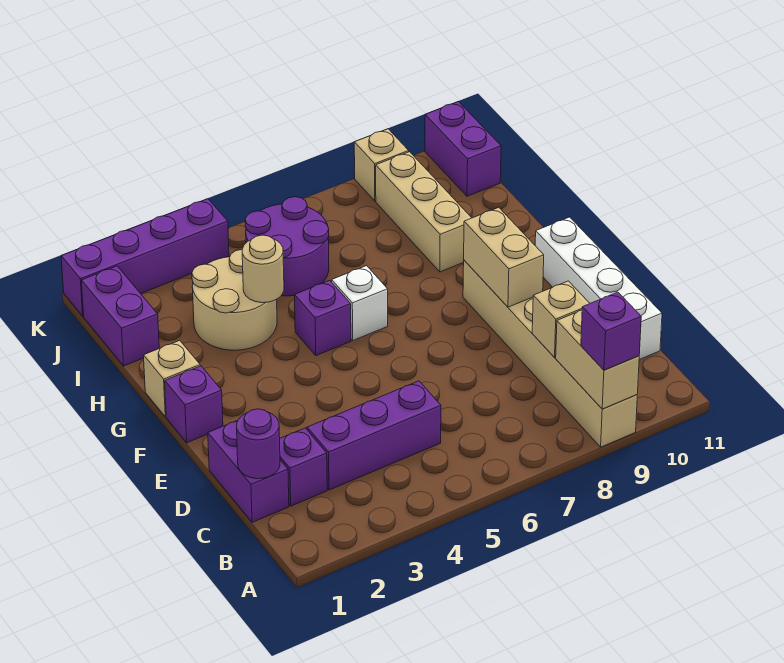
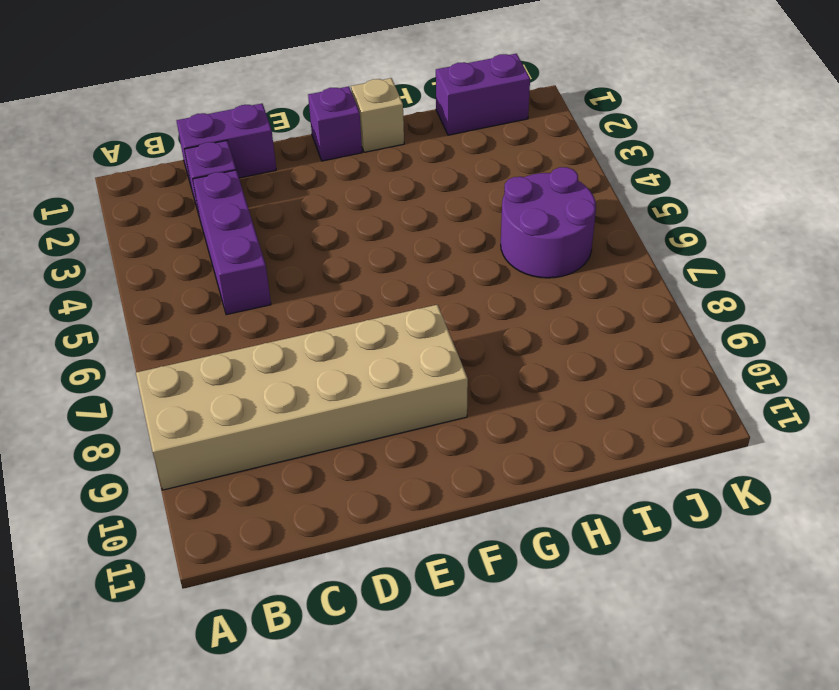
tan 2x6 brick [136,305,468,490] -> tan 1x6 brick [463,260,637,447]
none -> white 1x4 brick [535,217,662,360]
none -> purple 1x1 brick [295,280,351,356]
none -> white 1x1 brick [332,266,388,340]

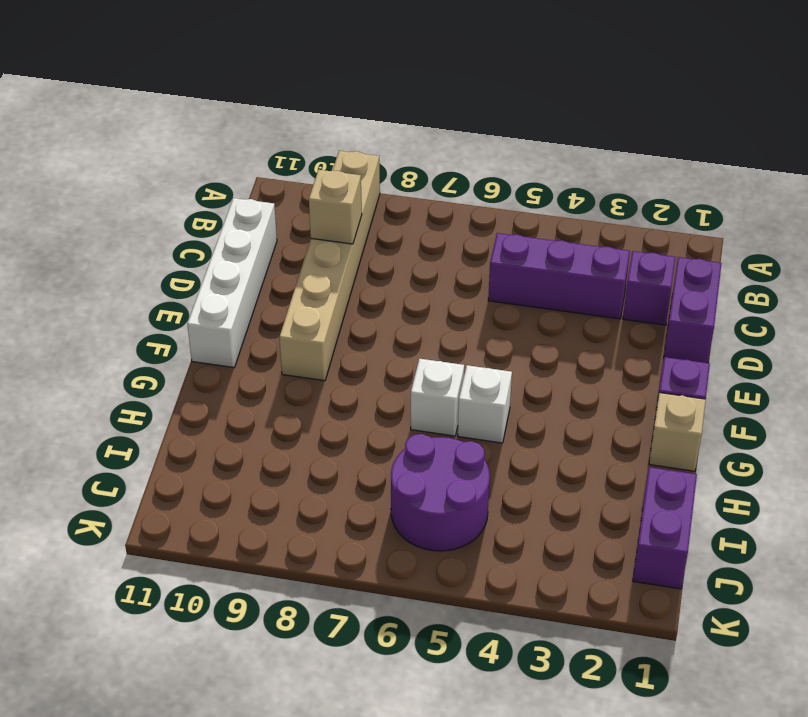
white 1x1 brick [458,365,512,443] -> purple 1x1 brick [295,280,351,356]
none -> tan 2x2 round brick [192,250,277,350]
none -> tan 1x3 brick [376,152,471,272]
none -> purple 1x2 brick [425,102,501,196]

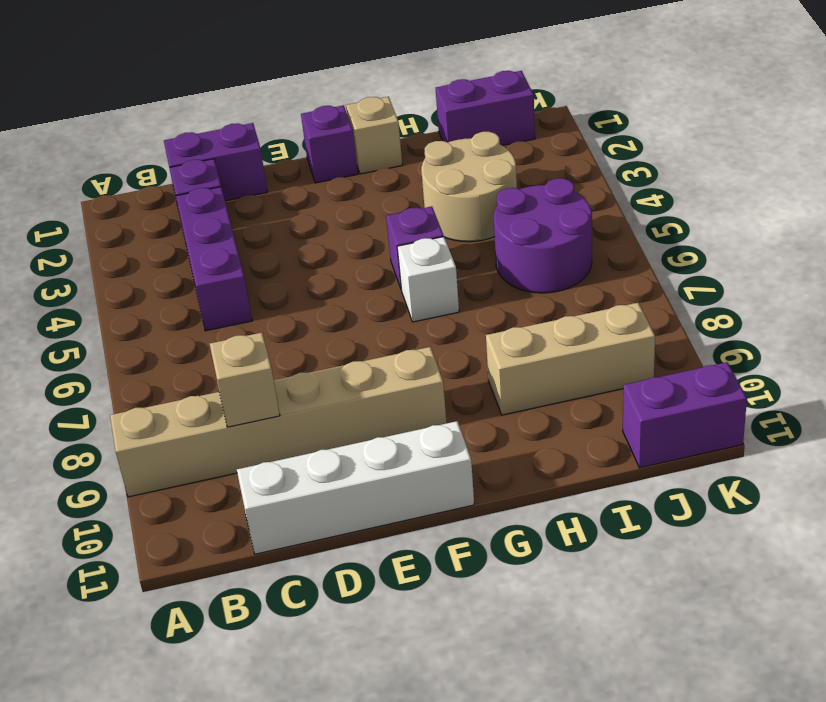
none -> purple 1x4 brick [61,199,229,316]
none -> tan 1x1 brick [354,129,409,201]
none -> tan 1x2 brick [556,310,639,409]

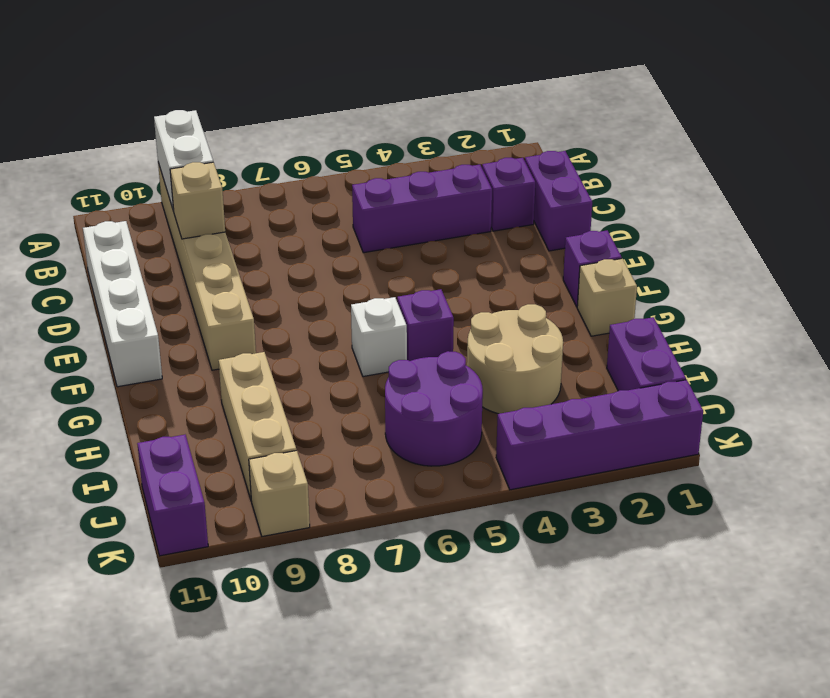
white 1x2 brick [154,110,213,211] -> tan 1x2 brick [556,310,639,409]
none -> purple 1x1 round brick [237,409,280,479]
none -> tan 1x2 brick [464,207,544,307]
none -> tan 1x1 round brick [242,235,284,303]

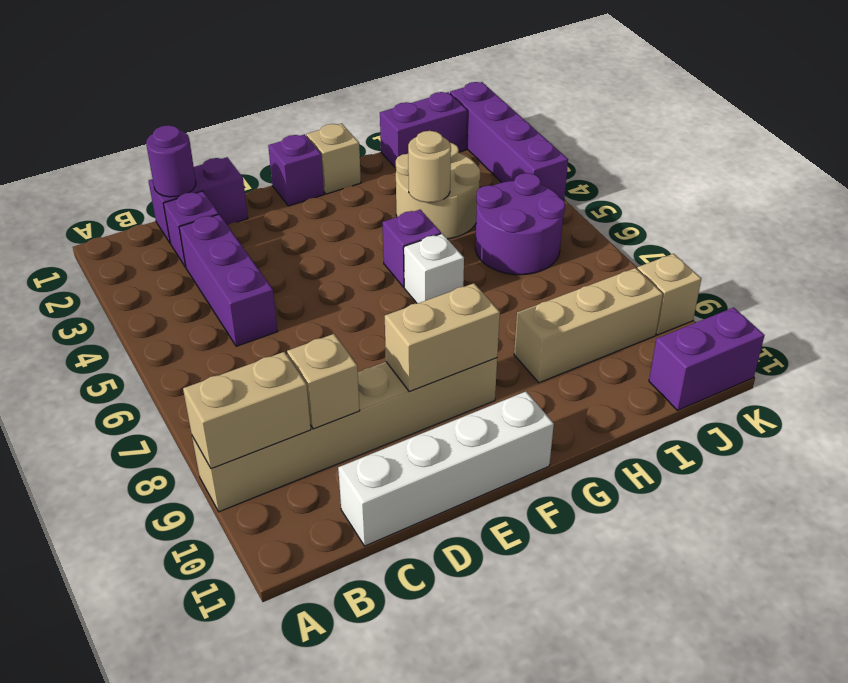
none -> purple 1x1 brick [581,292,641,370]

